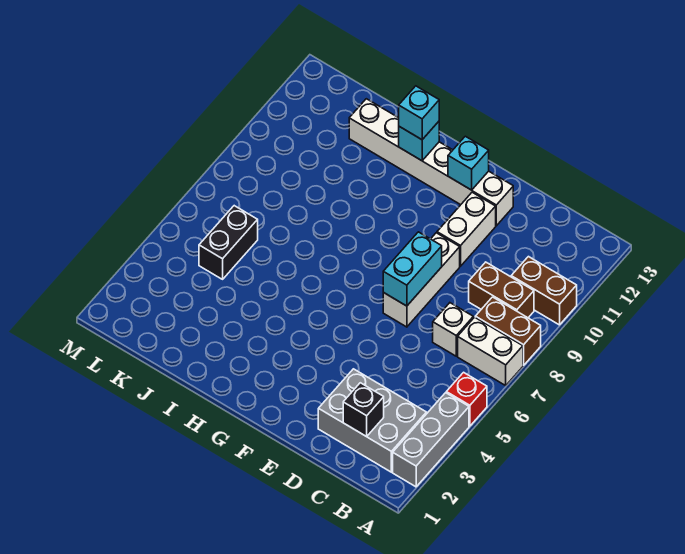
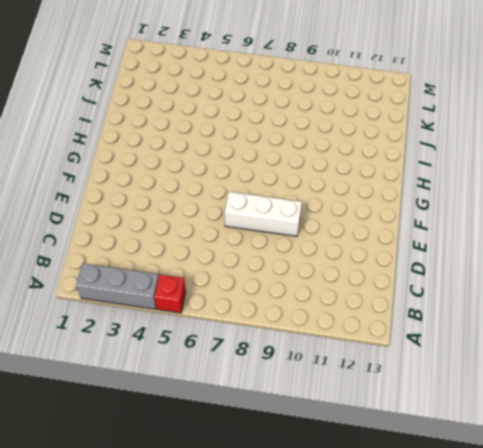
none -> white 1x2 brick [458,317,523,385]
none -> brown 1x2 brick [475,297,541,365]
none -> brown 1x2 brick [511,257,577,325]

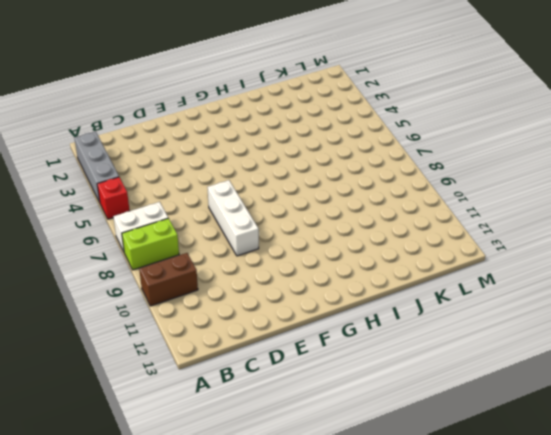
lime 1x2 brick [122,218,179,270] -> brown 1x2 brick [475,297,541,365]
none -> grey 2x3 brick [318,369,426,472]
none -> brown 1x2 brick [469,262,534,318]
none -> white 1x1 brick [433,303,473,356]

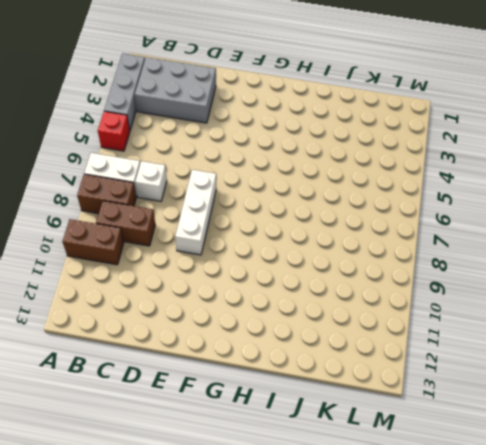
none -> white 1x2 brick [437,192,496,266]
none -> white 1x6 brick [349,99,513,226]
none -> black 1x2 brick [199,206,258,279]

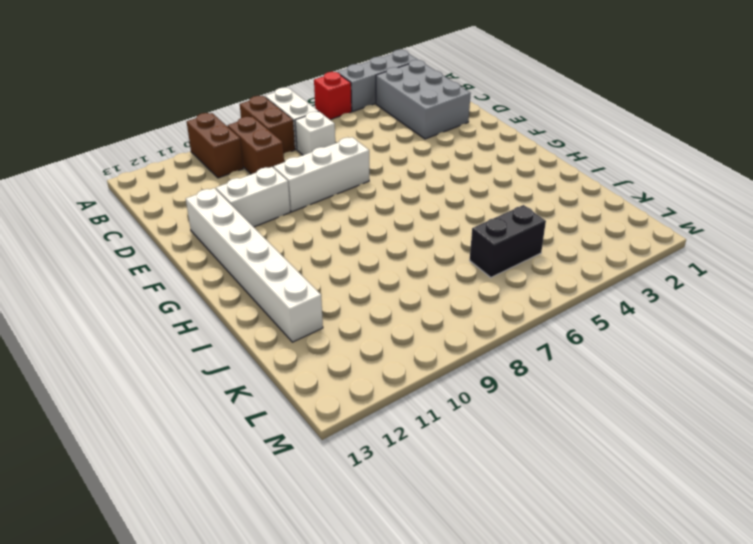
none -> black 1x1 brick [343,383,384,437]
none -> cyan 1x2 brick [383,232,442,306]
none -> cyan 1x1 brick [448,136,489,190]

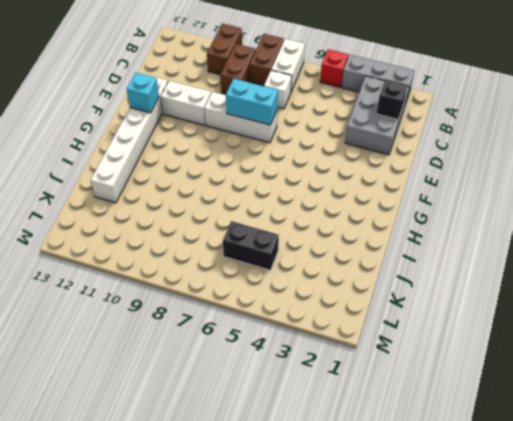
none -> cyan 1x1 brick [399,122,439,161]
none -> cyan 1x1 brick [399,86,439,140]

